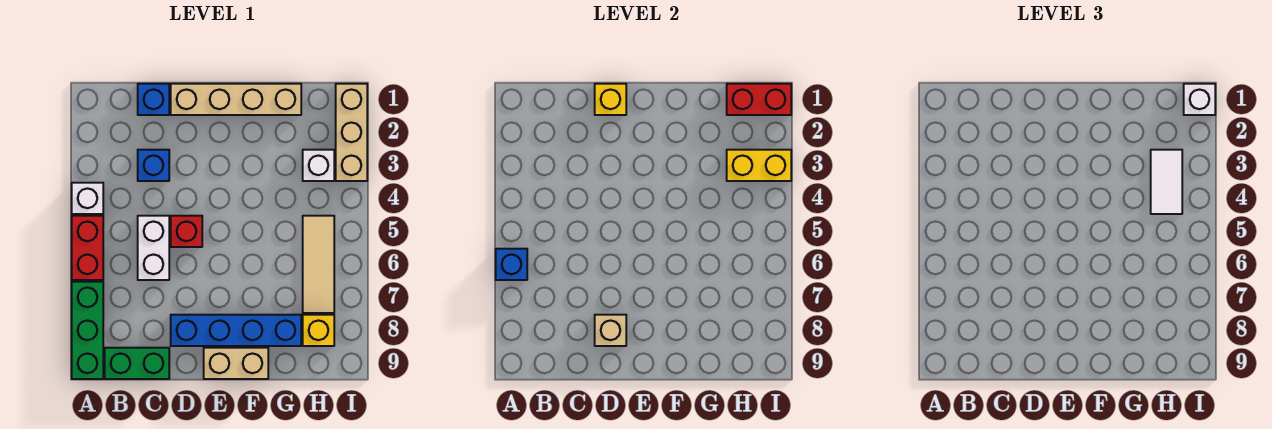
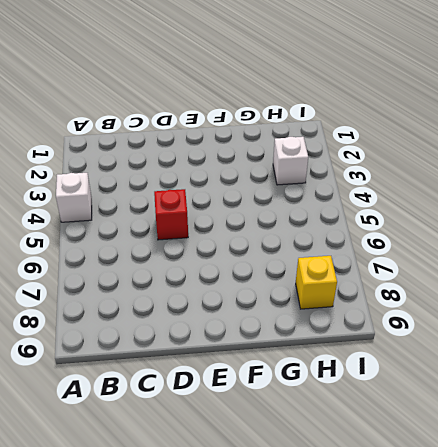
none -> red 1x2 brick [72,216,103,280]
none -> green 1x3 brick [72,282,103,379]
none -> green 1x2 brick [105,348,169,379]

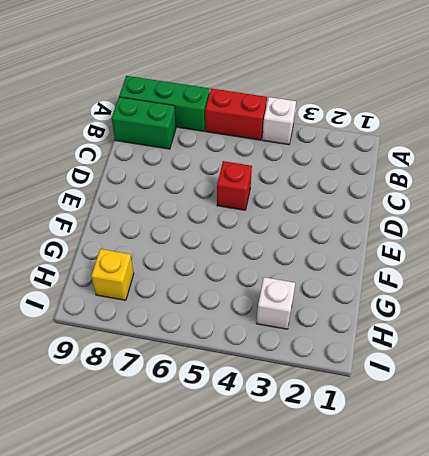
green 1x2 brick [112,97,176,149] -> green 1x2 brick turned to [105,348,169,379]
none -> blue 1x1 brick [138,84,169,115]
none -> blue 1x1 brick [138,150,169,181]
none -> white 1x2 brick [138,216,169,280]

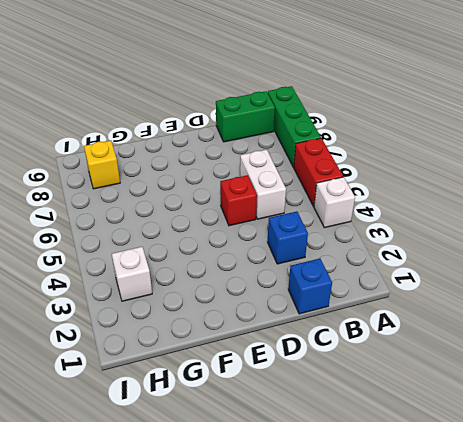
none -> tan 1x4 brick [171,84,301,115]
none -> blue 1x4 brick [171,315,301,346]
none -> tan 1x2 brick [204,348,268,379]

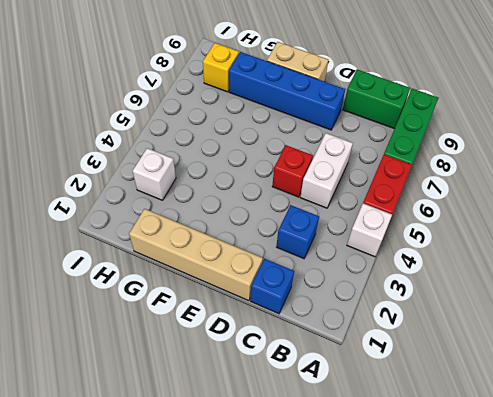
none -> tan 1x3 tile [303,216,334,313]
none -> tan 1x3 brick [336,84,367,181]
none -> blue 1x1 brick [496,249,527,280]

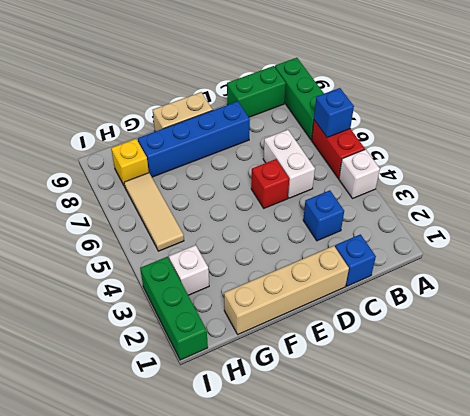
green 1x3 brick [140,257,208,360] -> tan 1x3 brick [336,84,367,181]
none -> yellow 1x1 brick [595,84,626,115]
none -> tan 1x1 brick [595,315,626,346]
none -> red 1x2 brick [727,84,791,115]

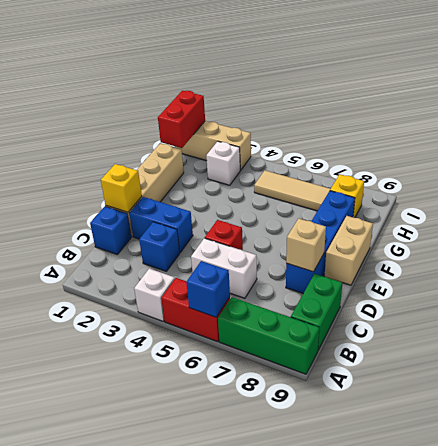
blue 1x2 brick [129,197,193,252] -> none
none -> yellow 1x2 brick [727,150,791,181]
none -> white 1x2 tile [1151,150,1182,214]
none -> white 1x1 brick [1184,84,1215,115]

